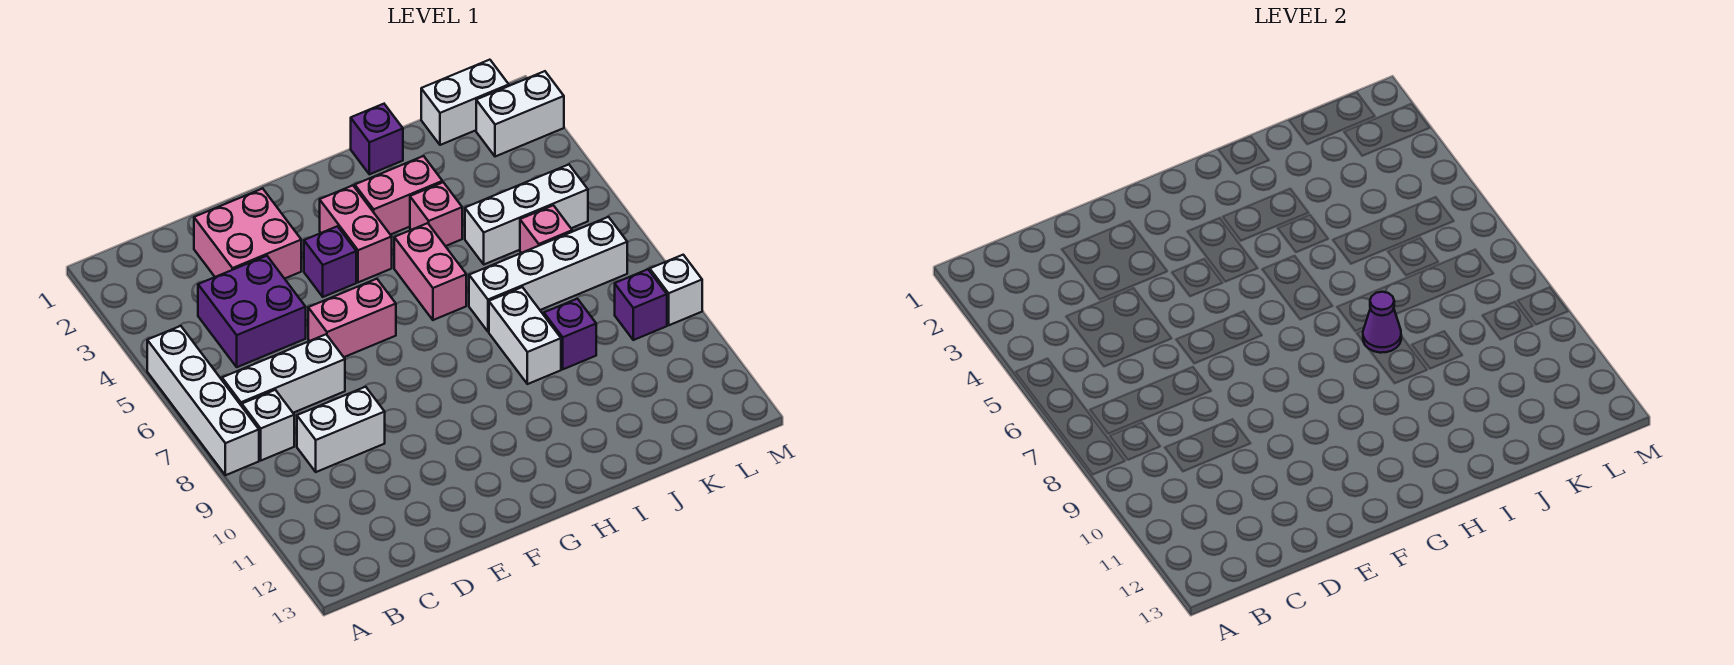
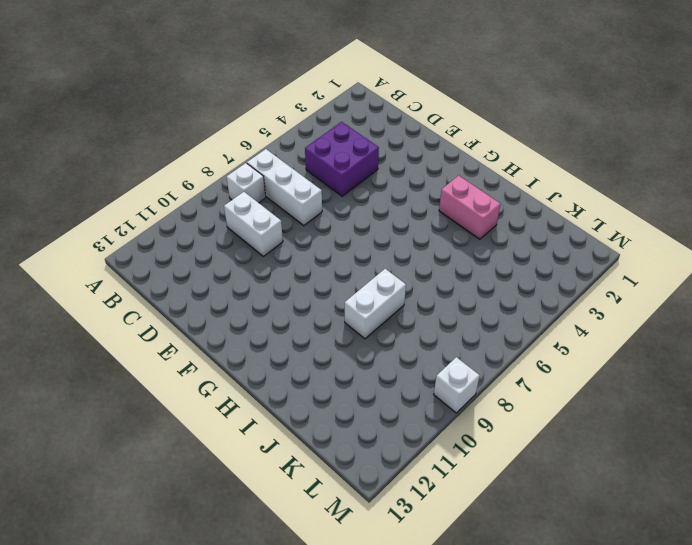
none -> white 1x4 brick [147,326,259,475]
none -> pink 2x2 brick [194,189,301,279]
none -> pink 1x2 brick [308,279,396,357]

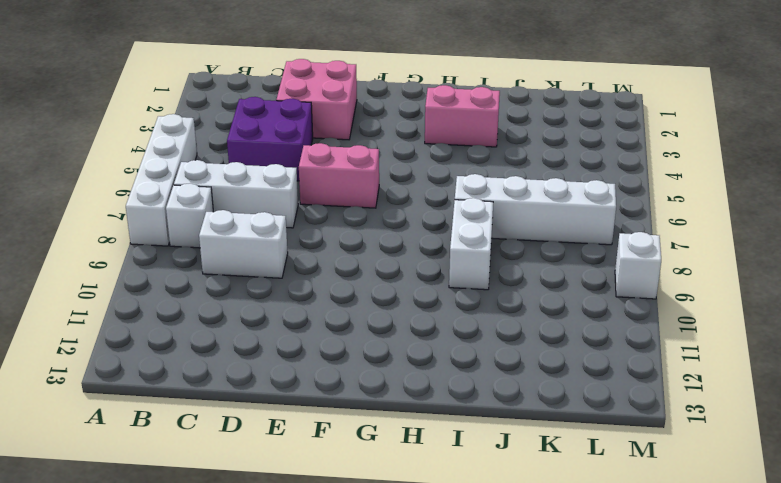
none -> purple 1x1 brick [304,226,356,297]
none -> pink 1x2 brick [320,186,392,282]
none -> pink 1x2 brick [394,223,466,320]

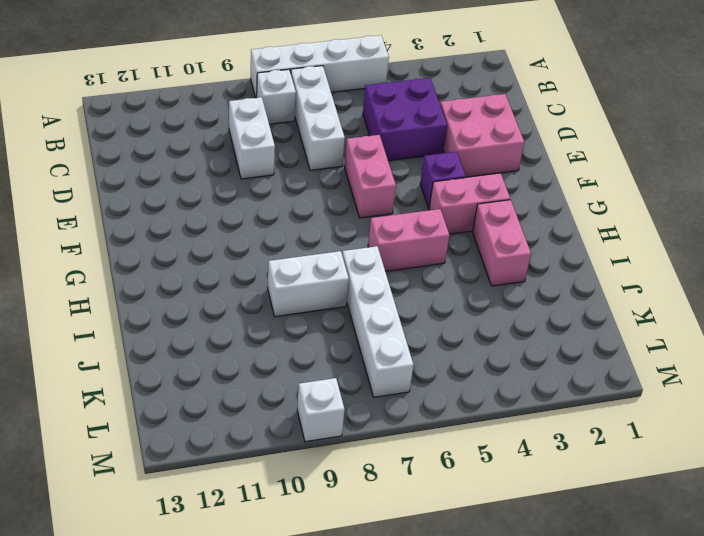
none -> purple 1x1 brick [351,104,403,174]
none -> pink 1x1 brick [410,182,462,246]
none -> white 1x3 brick [465,165,588,264]

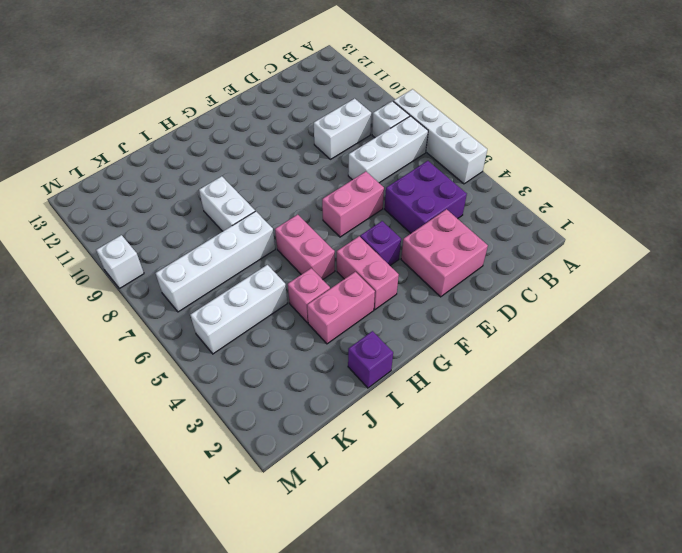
none -> purple 1x1 brick [544,299,596,369]
none -> white 1x2 brick [421,60,509,145]
none -> pink 1x1 brick [520,205,572,253]

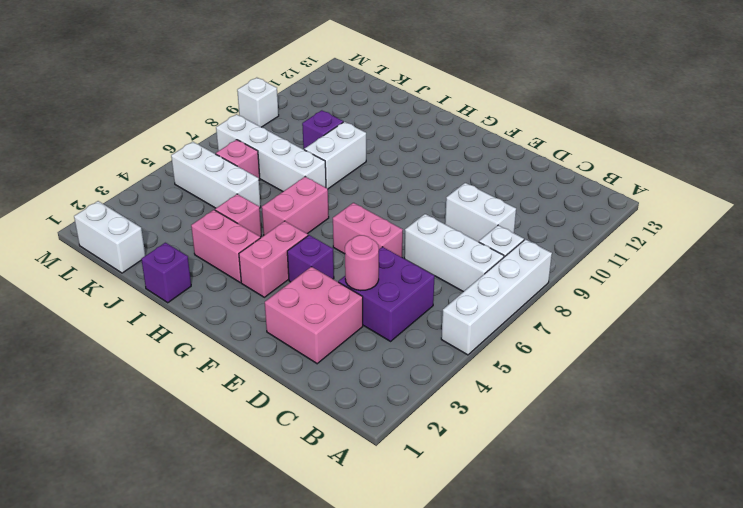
pink 1x1 round brick [345,235,379,291] -> none
none -> white 1x2 brick [476,71,564,157]
none -> purple 1x1 brick [615,269,667,340]
none -> purple 1x1 cone [1363,292,1401,353]

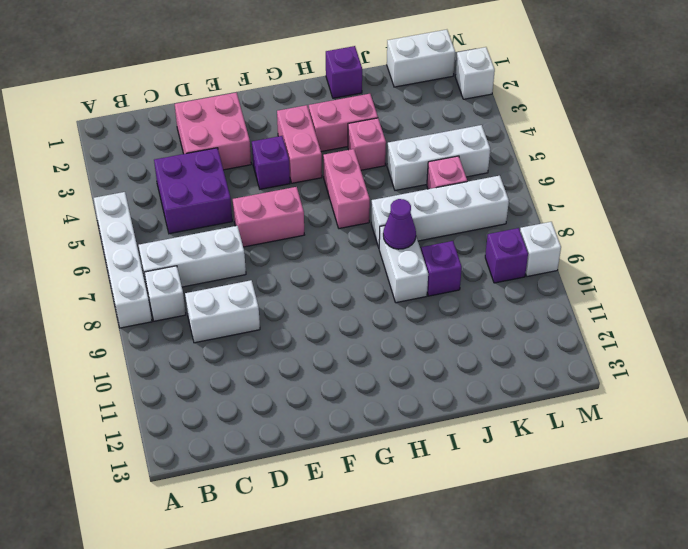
white 1x1 brick [455,47,495,99] -> white 1x2 brick [476,71,564,157]

